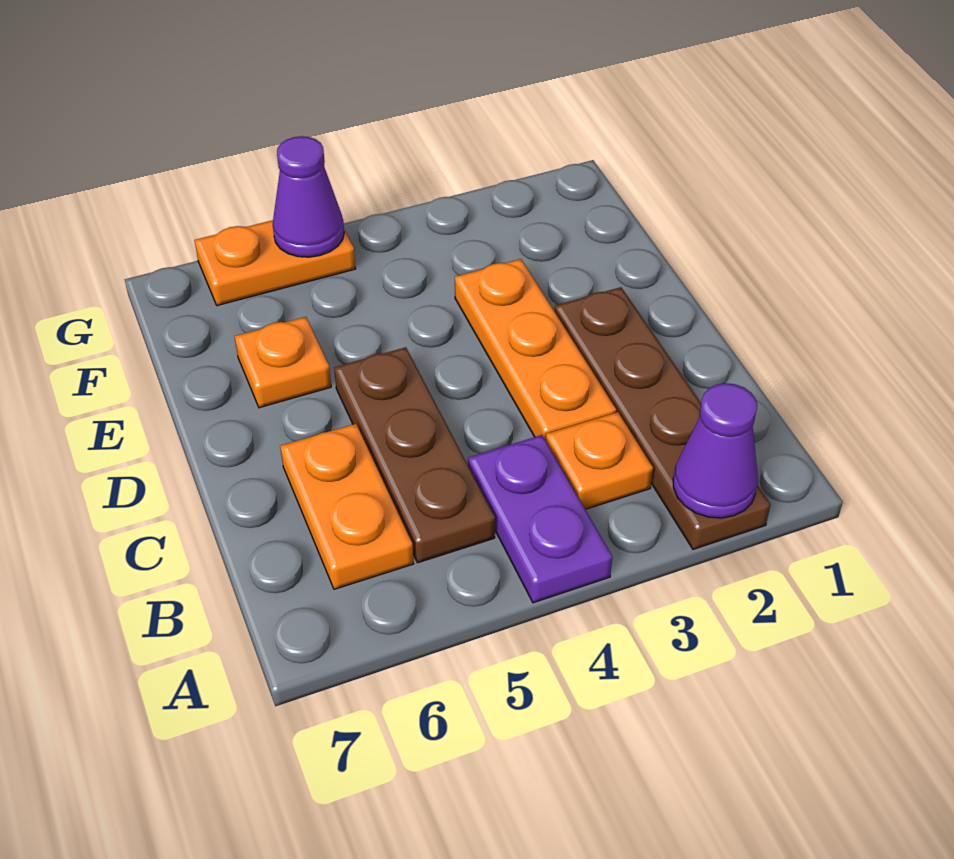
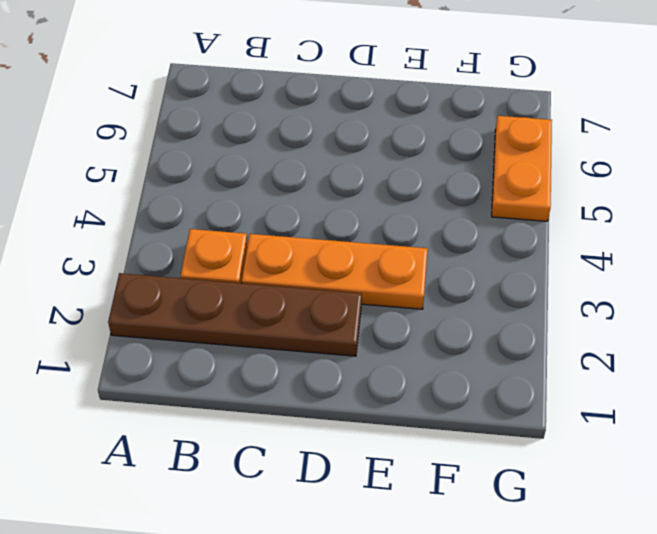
none -> purple 1x2 plate [468,435,612,603]
none -> brown 1x3 plate [334,347,495,563]

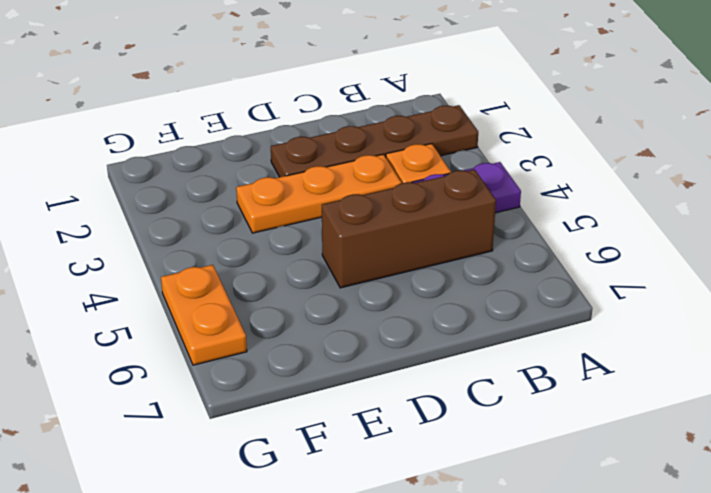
brown 1x3 brick [322,170,496,288] -> brown 1x3 plate [334,347,495,563]
none -> orange 1x2 plate [280,424,413,589]
none -> orange 1x1 plate [234,317,331,408]

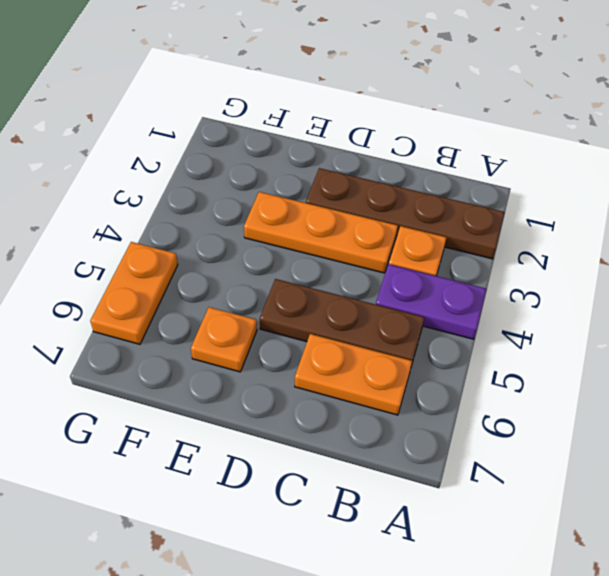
none -> purple 1x1 cone [673,383,758,518]
none -> purple 1x1 cone [273,136,344,257]

